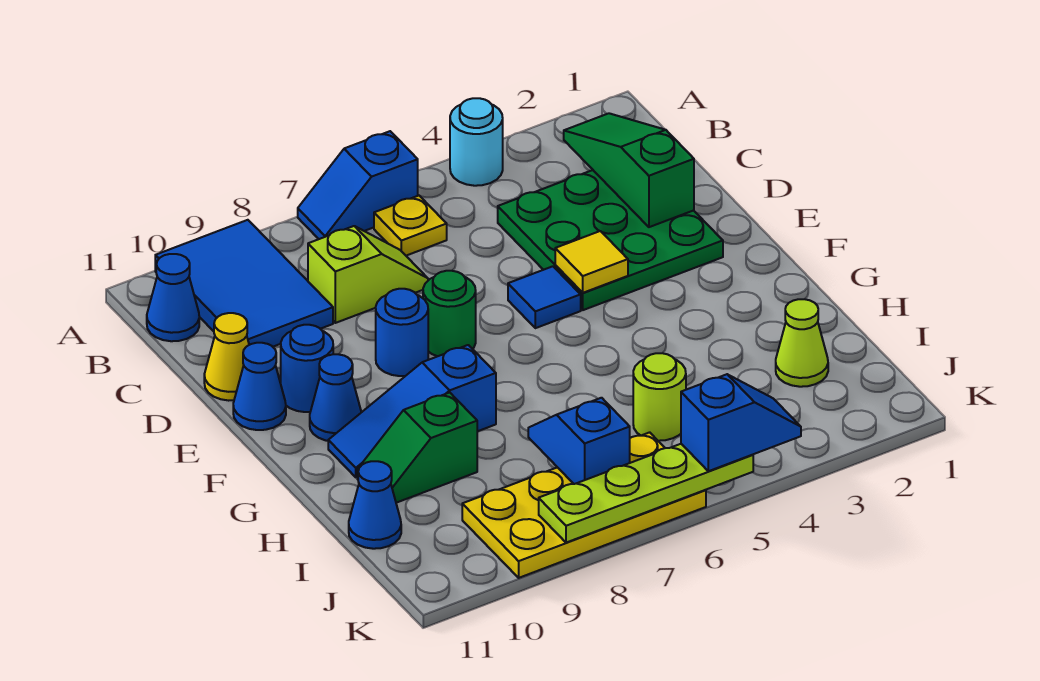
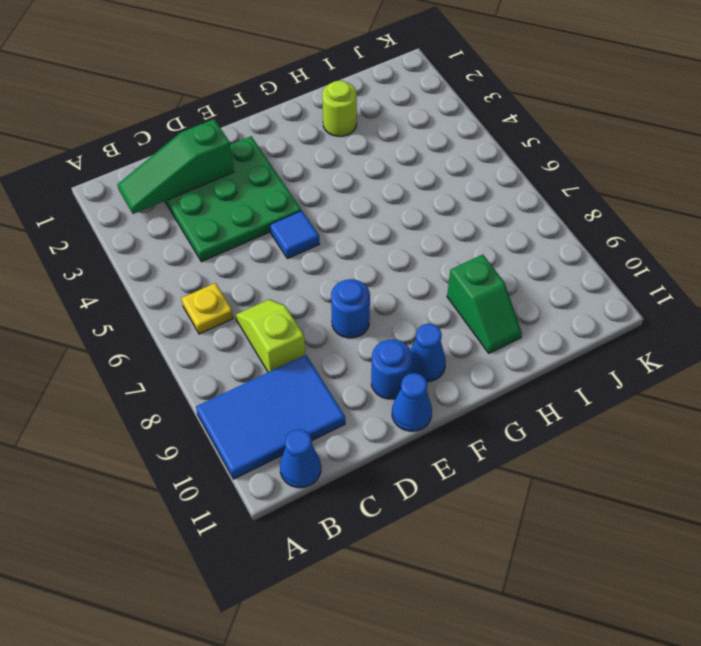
lime 1x1 round brick [322,80,357,136] -> lime 1x1 round brick moved to [633,353,686,441]
none -> cyan 1x1 round brick [450,98,503,186]
none -> blue 1x2 slope [298,131,418,239]
none -> yellow 1x1 cone [204,313,249,401]

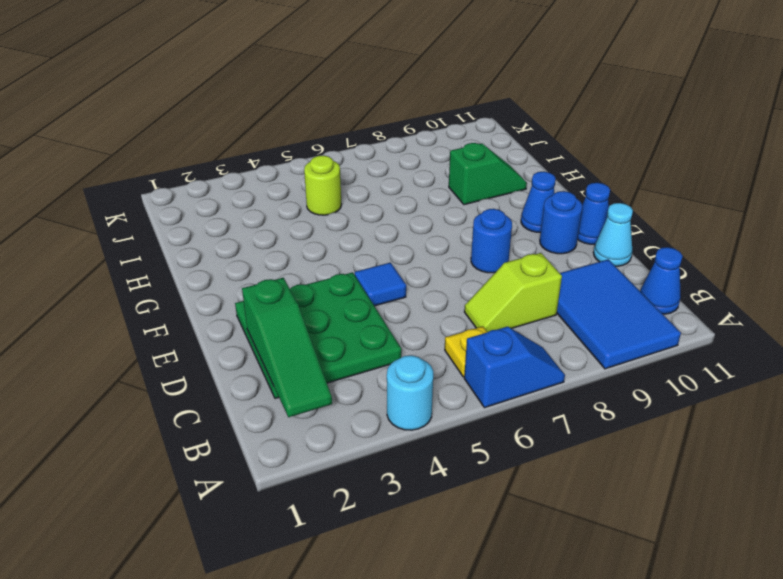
cyan 1x1 cone [593,203,633,266] -> yellow 1x1 cone [204,313,249,401]
none -> green 1x1 round brick [423,271,476,356]
none -> blue 1x3 slope [328,345,496,477]
none -> lime 1x1 cone [776,299,828,387]

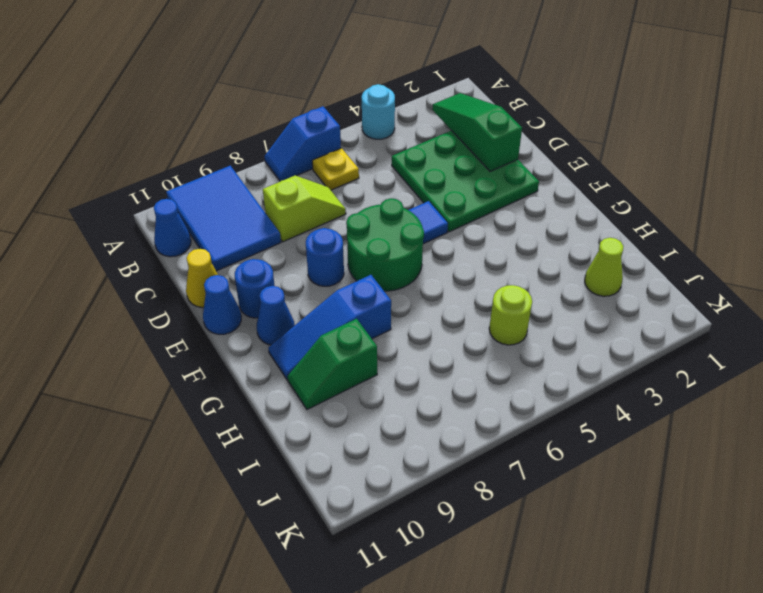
green 2x2 round brick [346,198,424,291] -> green 1x1 round brick [423,271,476,356]
none -> blue 1x1 cone [349,461,401,549]
none -> yellow 2x4 plate [462,432,706,578]
none -> yellow 1x1 tile [555,231,628,293]

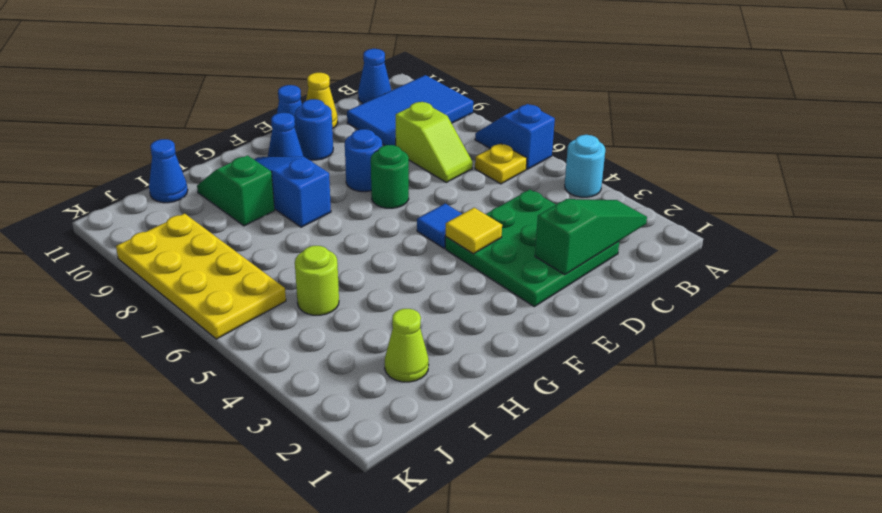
none -> blue 1x2 slope [528,398,630,484]
none -> lime 1x4 plate [539,444,753,543]
none -> blue 1x2 slope [681,374,801,471]

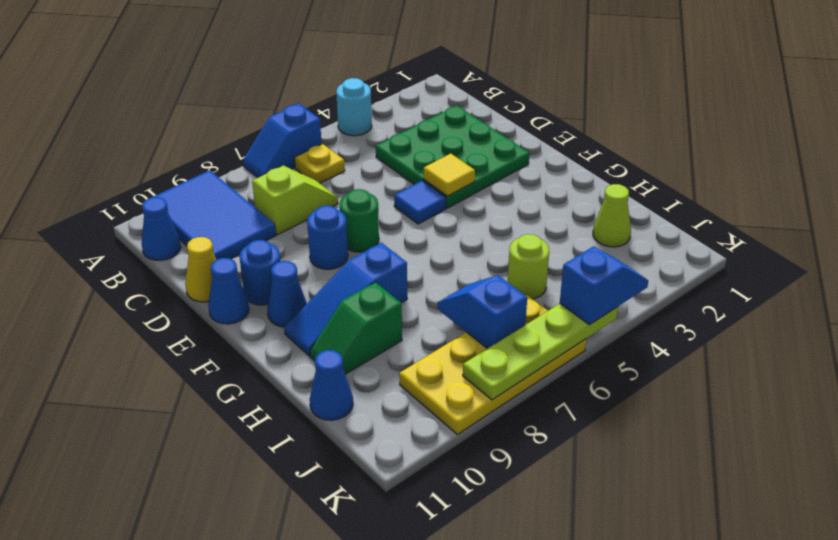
none -> green 1x3 slope [564,113,694,227]

